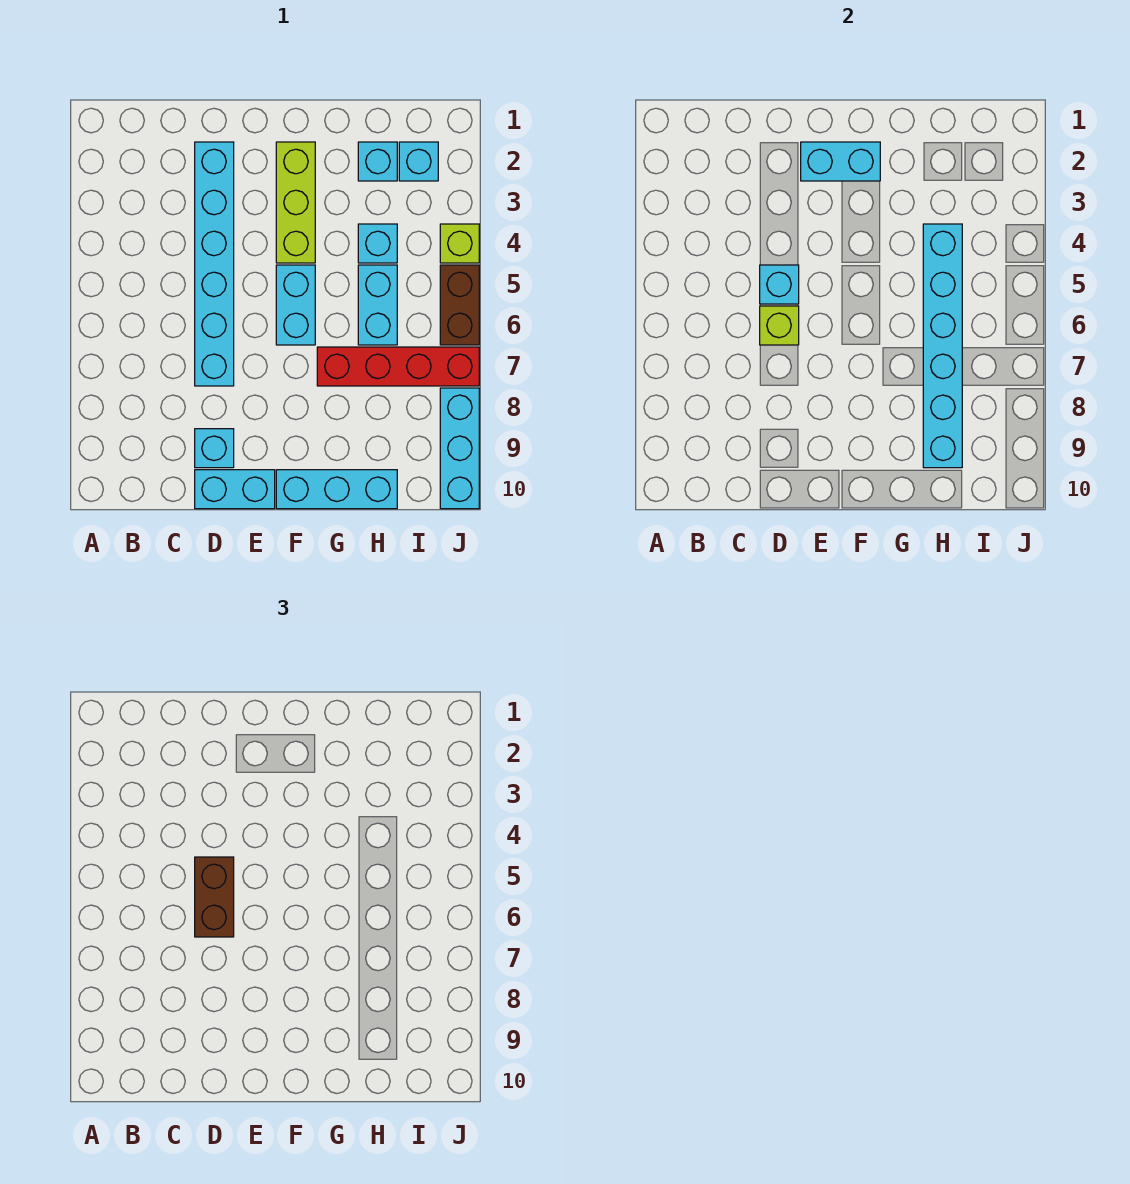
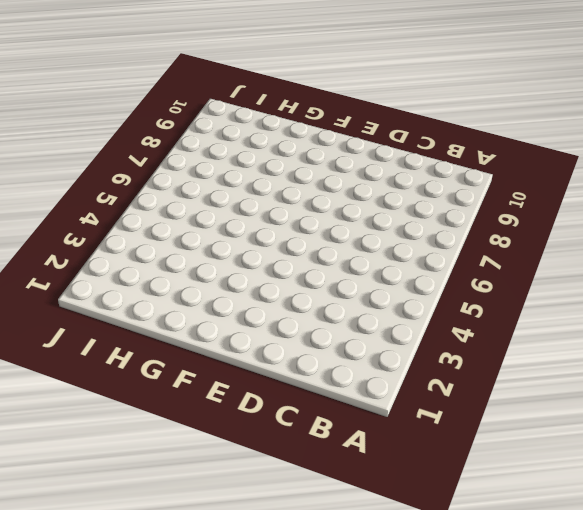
none -> cyan 1x6 brick [195,142,234,386]
none -> cyan 1x1 brick [195,429,234,468]
none -> cyan 1x2 brick [195,470,275,509]

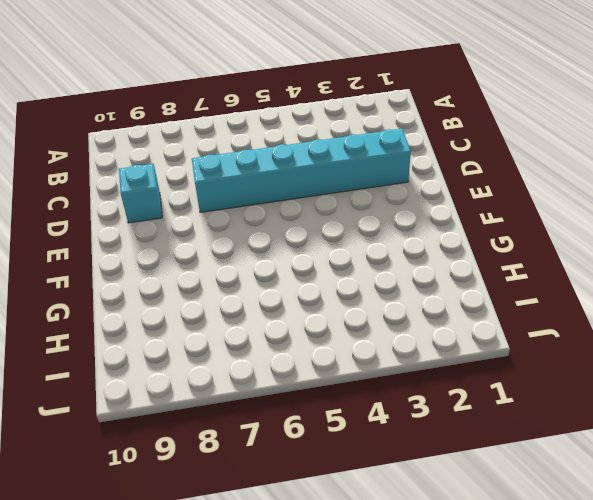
none -> cyan 1x2 brick [195,470,275,509]
none -> lime 1x3 brick [276,142,315,263]
none -> cyan 1x2 brick [276,265,315,345]

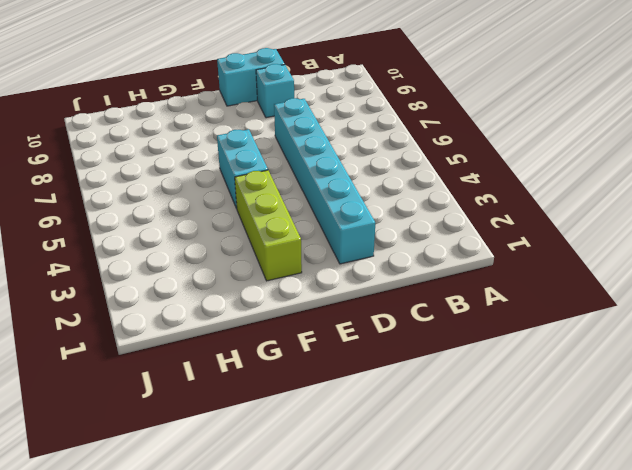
none -> cyan 1x3 brick [276,470,397,509]
none -> red 1x4 brick [317,347,479,386]
none -> cyan 1x1 brick [358,142,397,181]

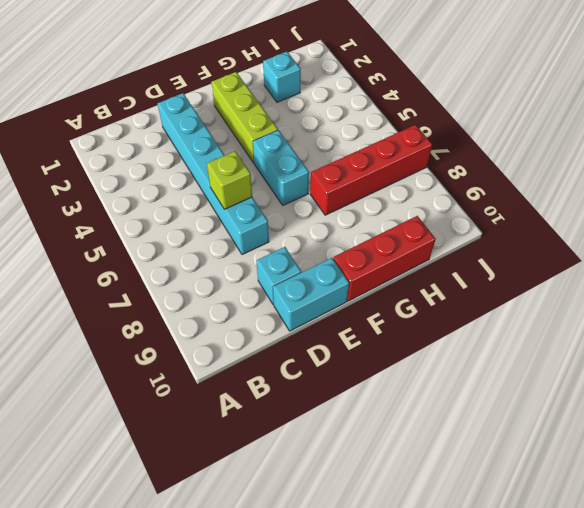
red 1x3 brick [333,216,436,301] -> cyan 1x3 brick [276,470,397,509]
none -> cyan 1x1 brick [358,224,397,263]
none -> cyan 1x2 brick [358,265,397,345]
none -> cyan 1x1 brick [399,142,438,181]

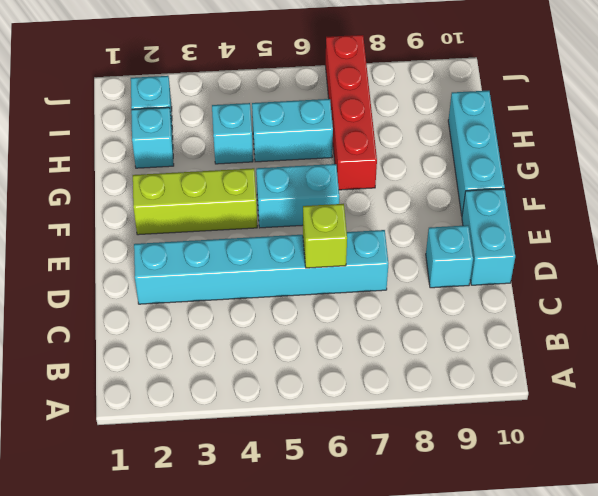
none -> lime 1x1 brick [440,224,479,263]
none -> brown 1x2 brick [440,265,479,345]
none -> cyan 1x3 brick [440,388,479,509]

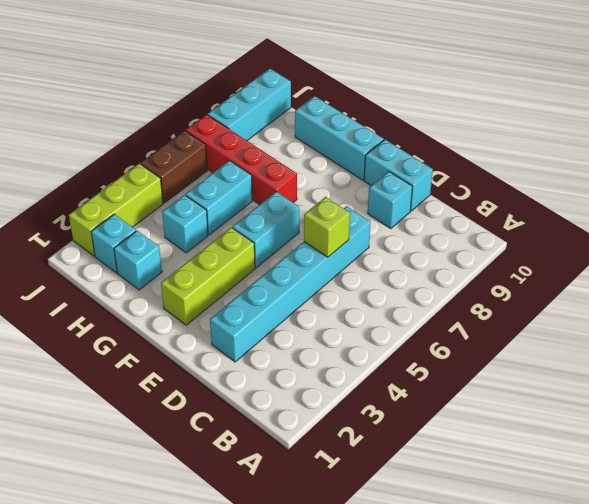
lime 1x3 brick [69,164,163,256] -> lime 1x1 brick [440,224,479,263]
none -> cyan 1x1 brick [760,265,799,304]
none -> cyan 1x2 brick [801,142,880,181]
none -> cyan 1x6 brick [923,224,962,468]

